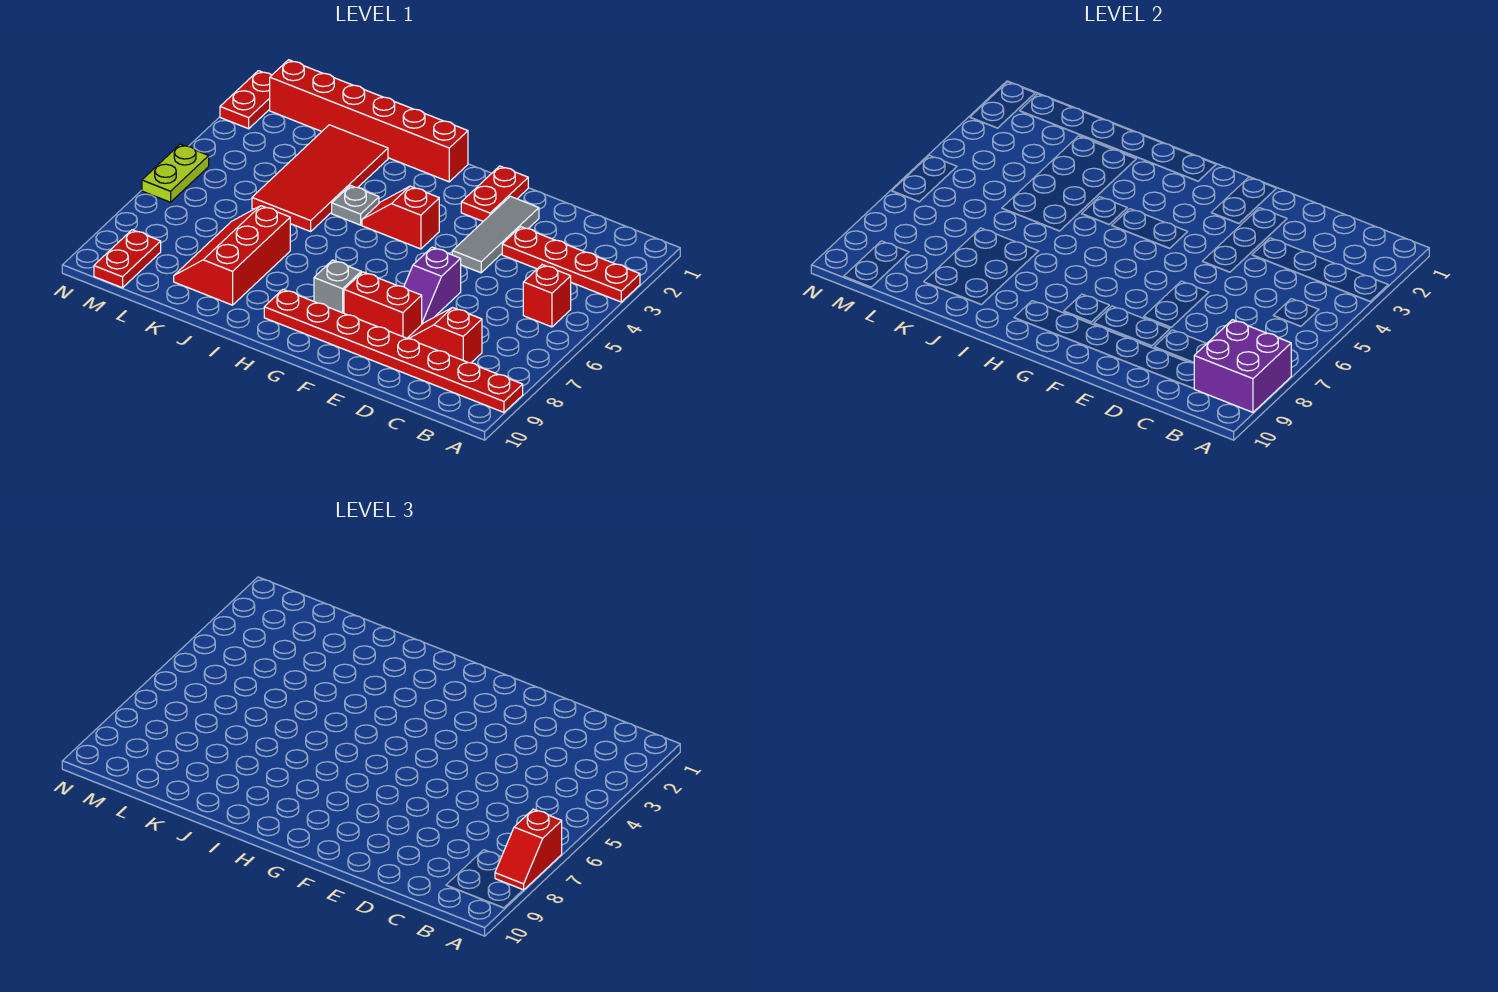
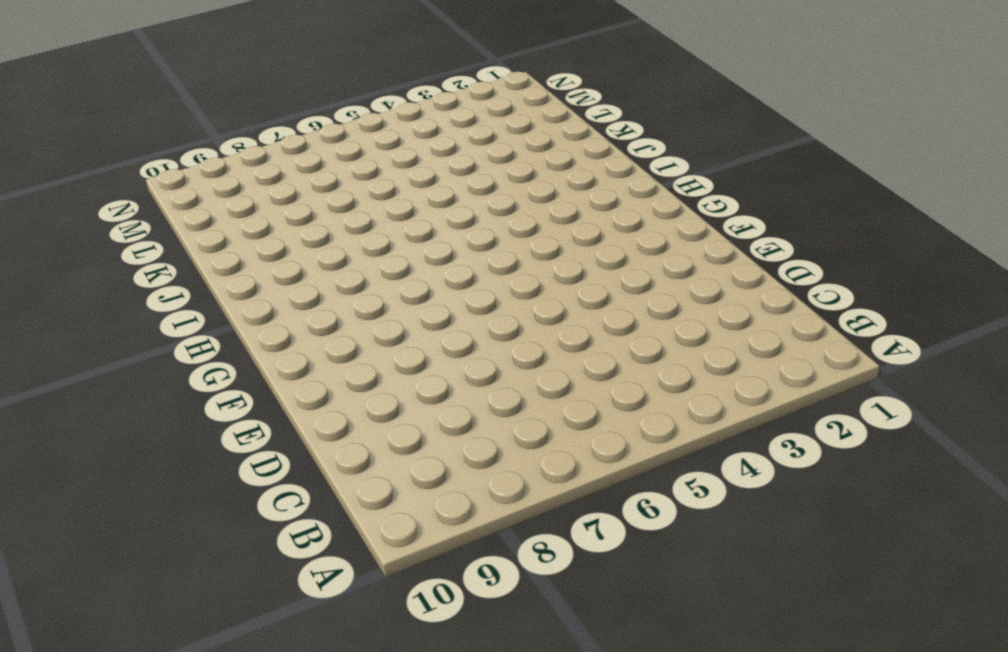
none -> red 1x4 plate [502,227,640,302]
none -> red 1x8 plate [264,290,523,412]
none -> red 1x1 brick [523,265,571,327]

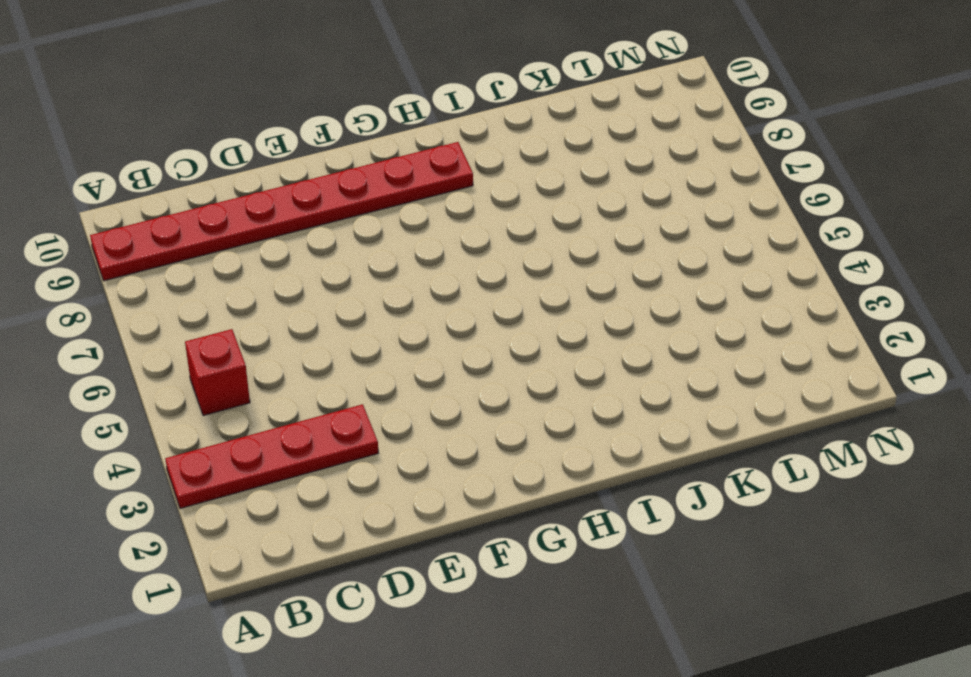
none -> red 1x2 slope [407,308,482,363]
none -> grey 1x3 tile [452,196,539,273]
none -> purple 1x2 slope [404,247,461,324]

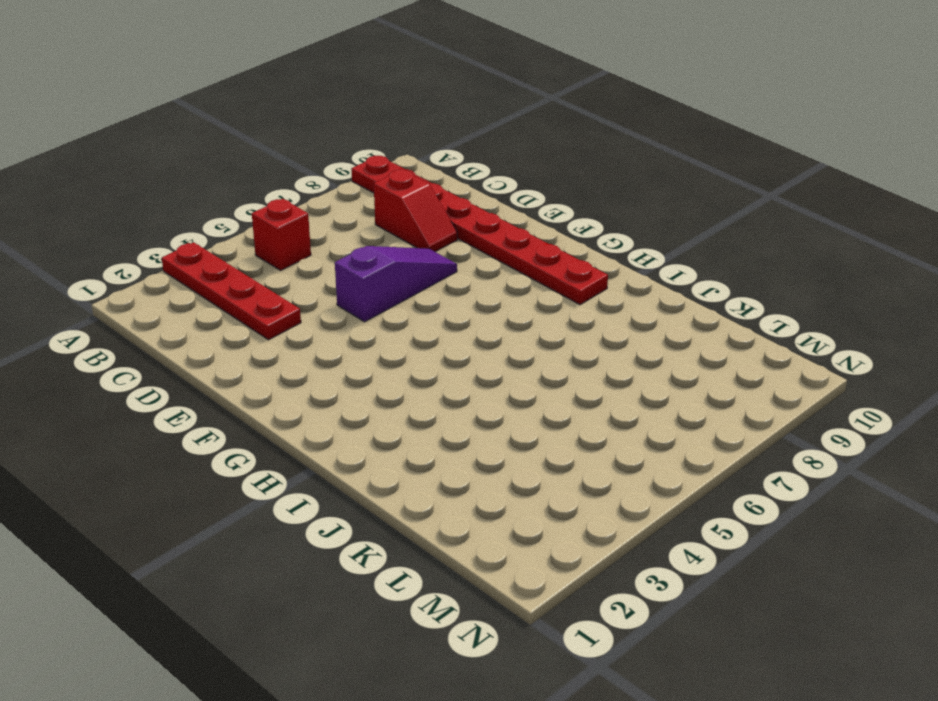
purple 1x3 slope [335,246,457,322] -> purple 1x2 slope [404,247,461,324]
none -> grey 1x3 tile [452,196,539,273]
none -> red 1x2 brick [344,272,422,338]
none -> red 1x2 plate [461,166,528,221]

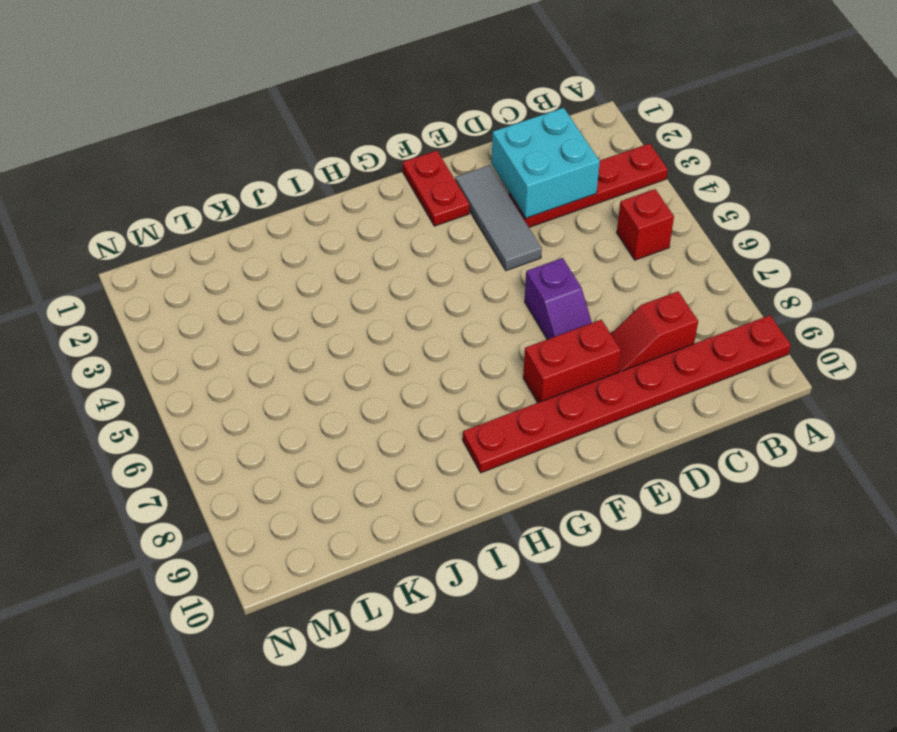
cyan 2x2 brick [492,108,600,218] -> none
none -> red 1x2 slope [362,186,439,249]
none -> grey 1x1 brick [314,260,361,313]
none -> red 1x6 brick [270,60,468,182]

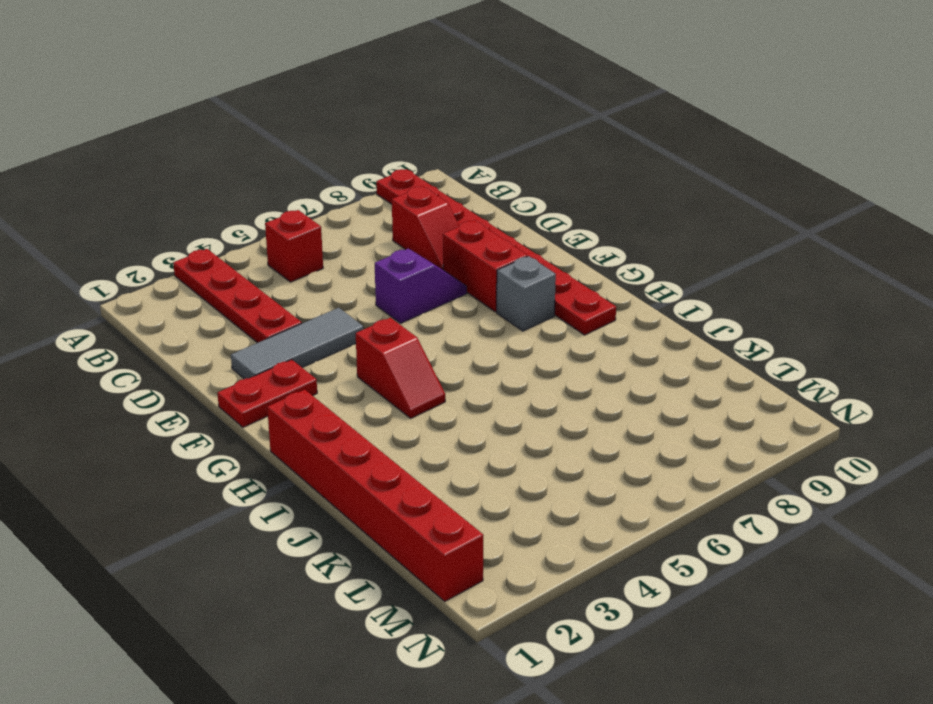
none -> grey 1x1 plate [332,186,379,225]
none -> red 2x4 tile [252,125,388,231]
none -> red 2x3 slope [174,206,290,305]

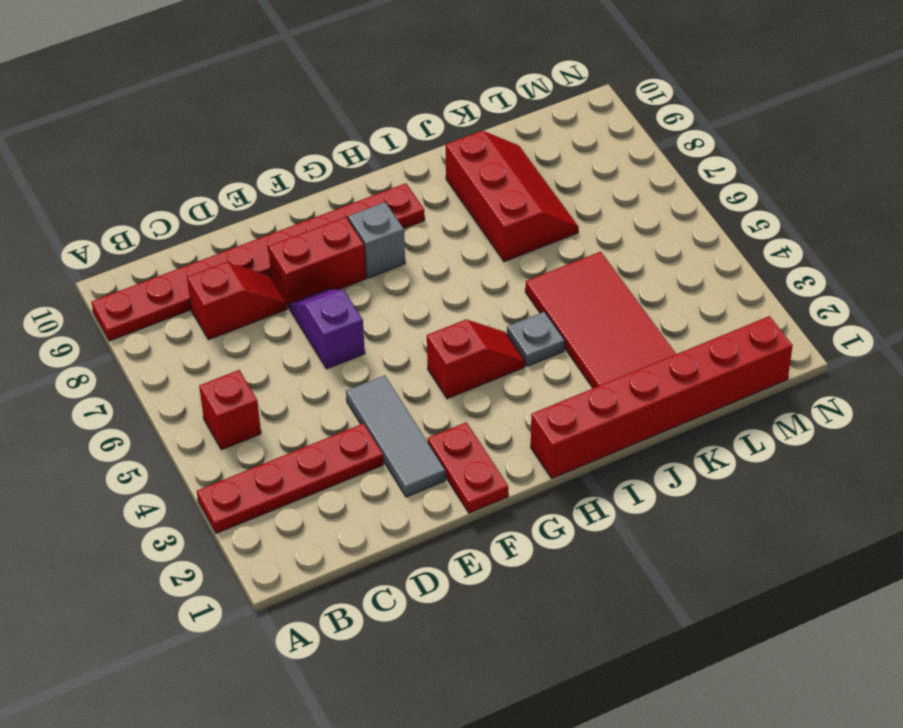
none -> red 1x2 plate [94,230,161,288]
none -> red 1x2 plate [220,71,272,129]
none -> lime 1x2 plate [142,144,209,202]

